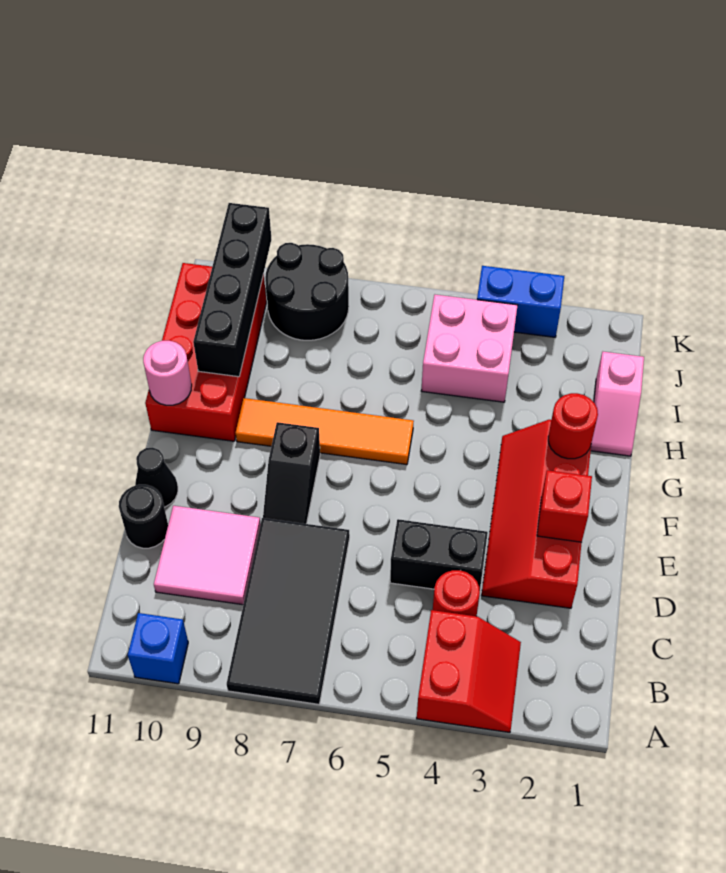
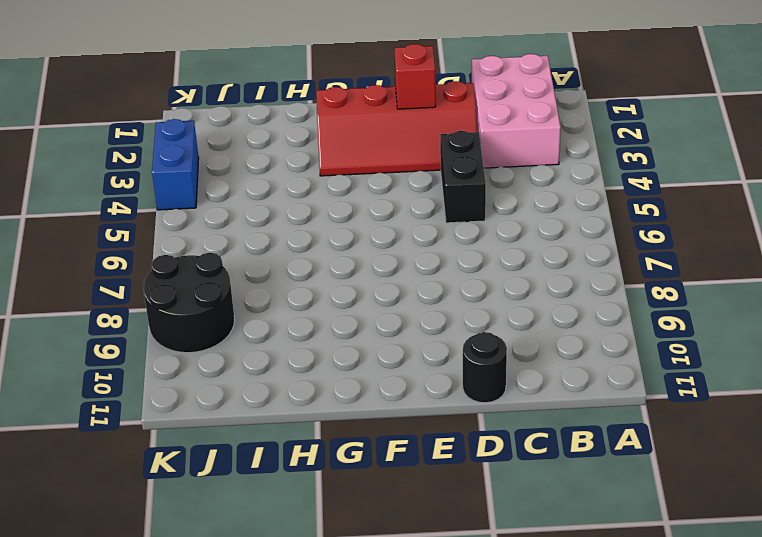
pink 2x3 brick [472,54,561,168] -> red 2x2 slope [417,610,521,732]
none -> black 2x4 tile [227,518,350,704]
none -> blue 1x1 brick [128,613,188,684]
none -> red 1x1 round brick [433,570,480,616]

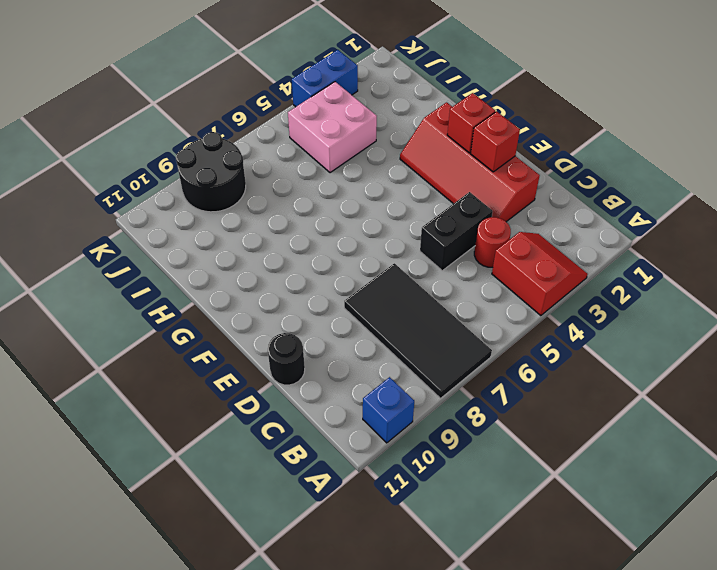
red 1x1 brick [447,93,495,153] -> none
none -> pink 2x2 tile [154,506,261,605]
none -> black 1x2 slope [263,422,320,524]
none -> black 1x1 cone [135,448,178,507]

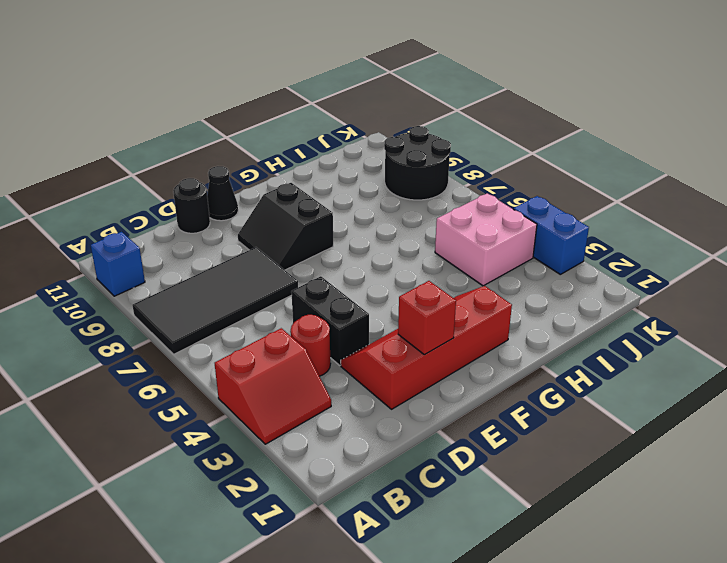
black 2x2 slope [238,183,333,270] -> black 1x2 slope [263,422,320,524]
none -> pink 2x2 tile [154,506,261,605]
none -> orange 1x4 tile [236,398,414,465]
none -> red 2x4 brick [145,263,266,441]

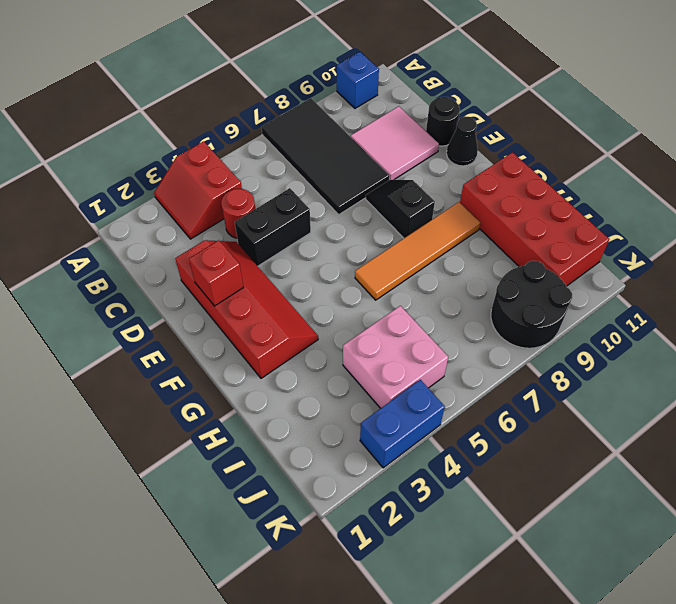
none -> pink 1x2 slope [591,352,644,456]
none -> red 1x1 round brick [548,393,598,459]
none -> pink 1x1 round brick [143,341,192,405]

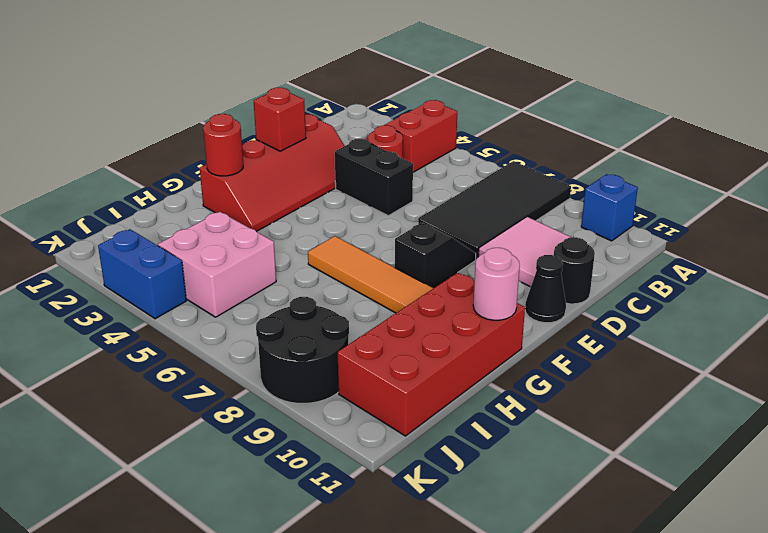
none -> pink 1x2 slope [591,352,644,456]
none -> black 1x4 brick [193,203,271,377]

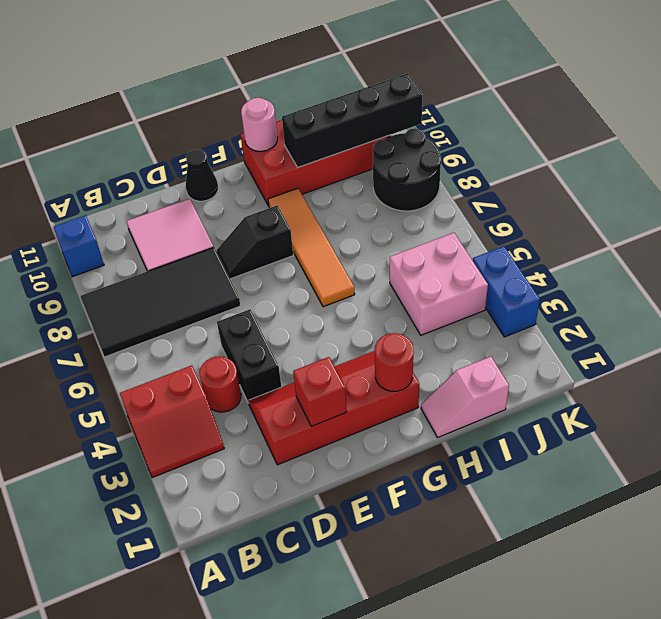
none -> black 1x1 round brick [119,485,168,548]

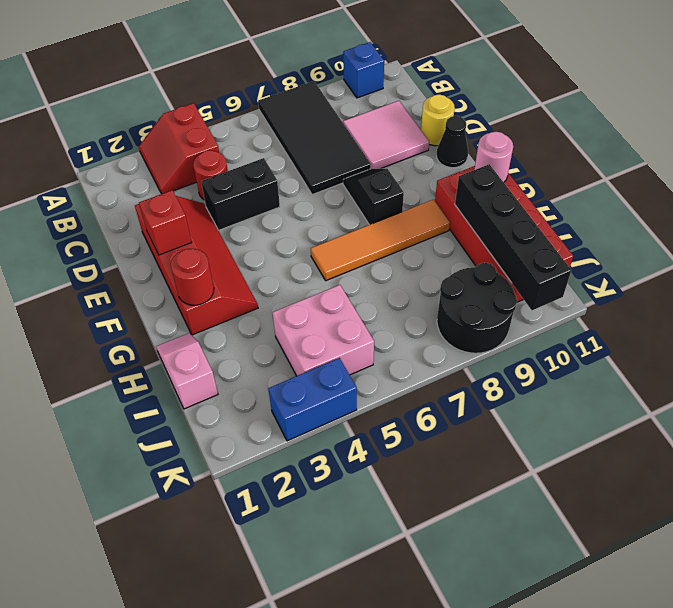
yellow 1x1 round brick [421,94,455,146] -> black 1x1 round brick [119,485,168,548]

